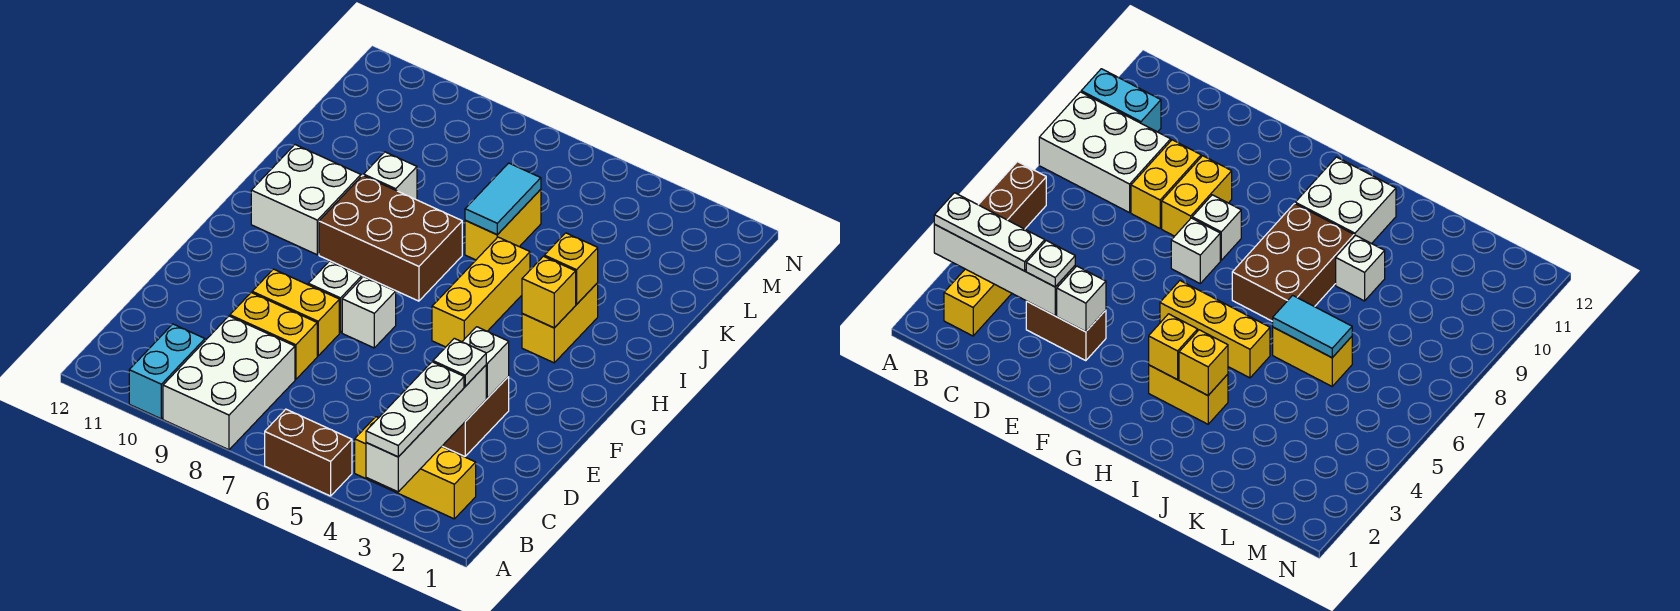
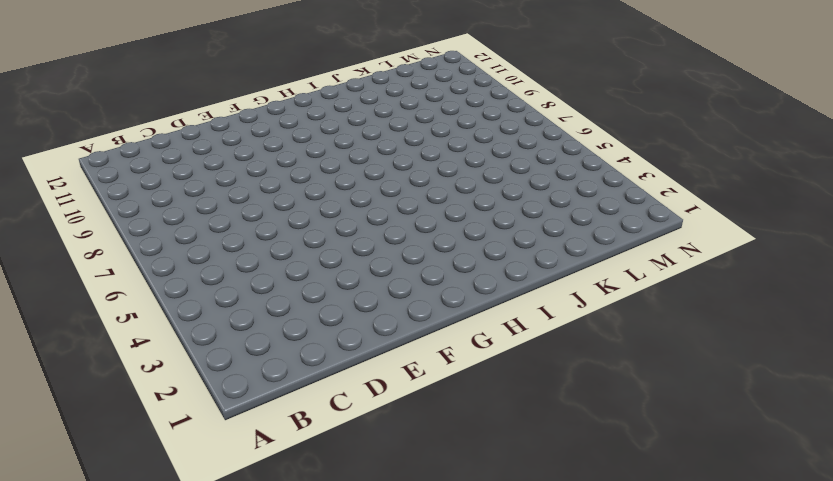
none -> brown 1x2 brick [265,409,352,496]
none -> white 2x3 brick [163,316,295,450]
none -> cyan 1x2 brick [129,324,205,419]

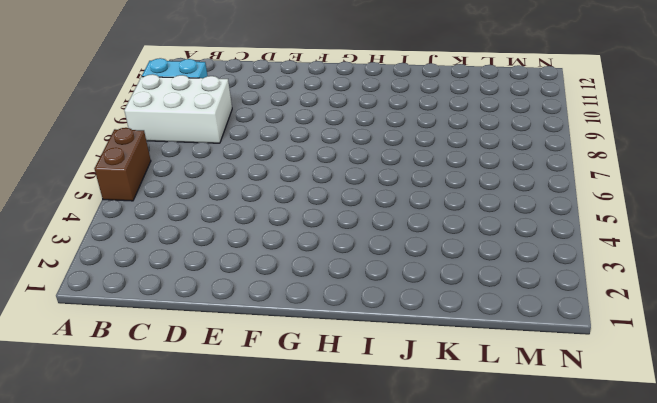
none -> yellow 1x3 brick [355,417,476,519]
none -> brown 1x2 brick [443,377,509,456]
none -> yellow 1x2 brick [230,293,317,379]

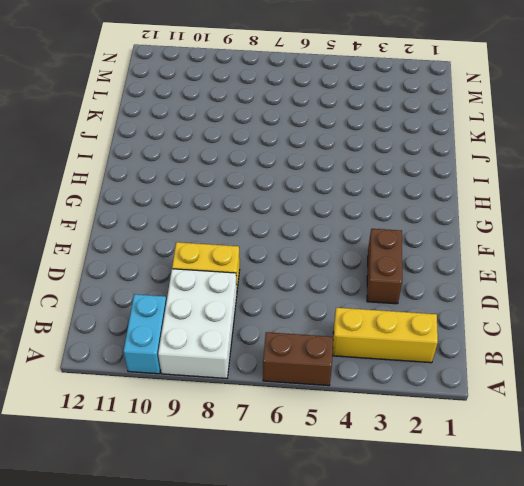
none -> yellow 1x2 brick [252,269,339,356]
none -> white 1x1 brick [342,277,396,348]
none -> white 1x1 brick [308,261,362,333]

